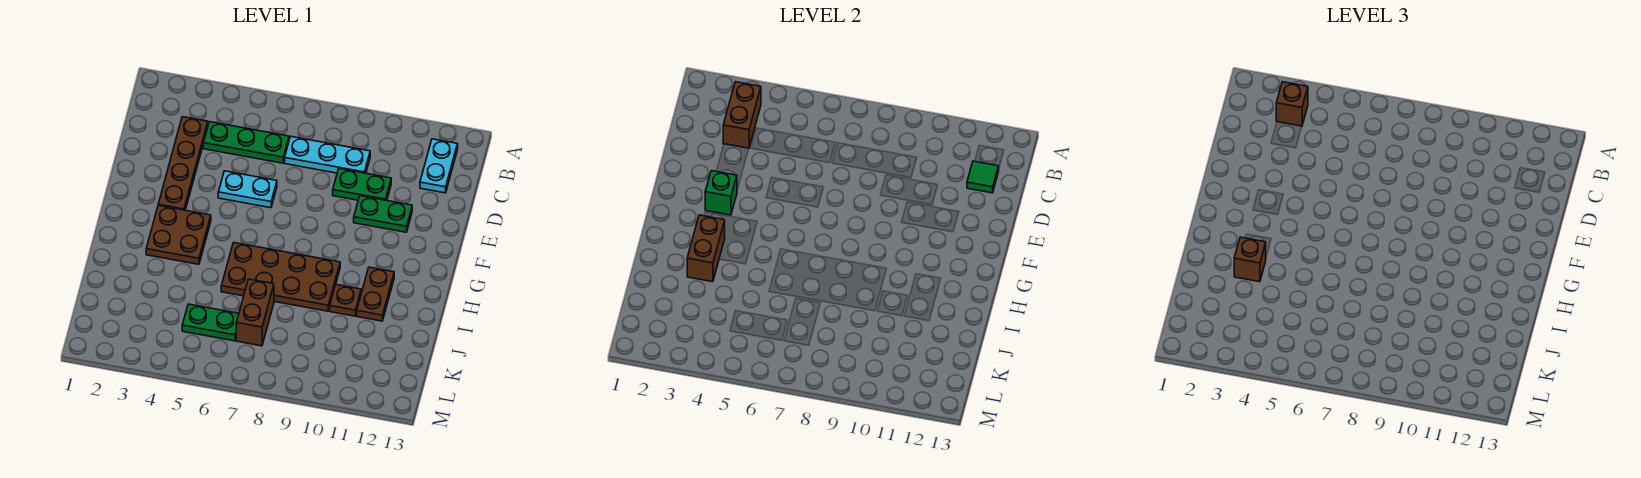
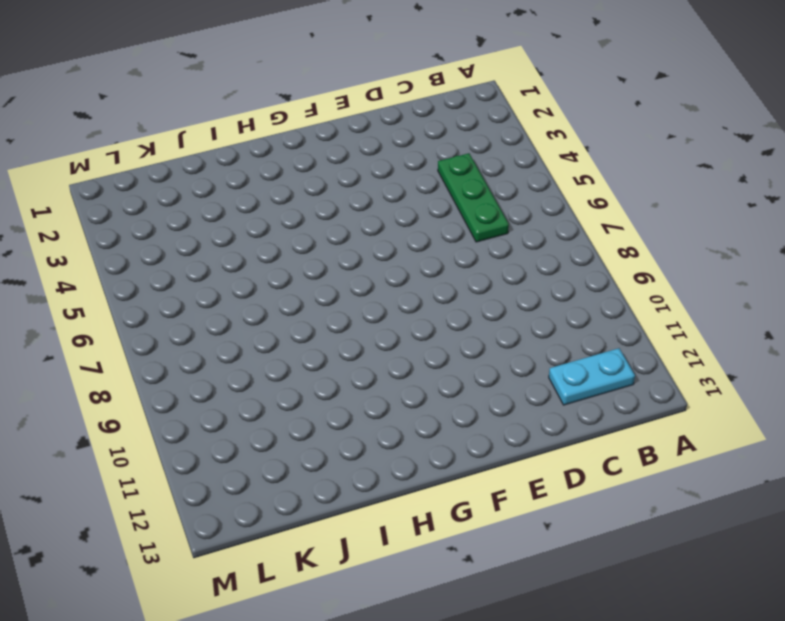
none -> brown 1x4 plate [158,117,208,210]
none -> cyan 1x3 plate [285,137,370,173]
none -> green 1x2 plate [333,169,391,200]

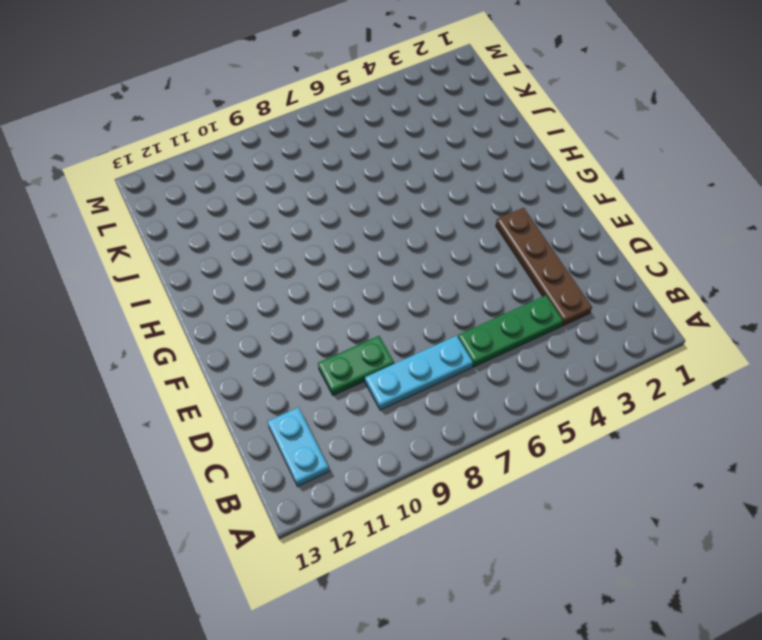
none -> cyan 1x2 plate [218,171,277,208]
none -> green 1x2 plate [354,196,412,232]
none -> brown 2x2 plate [146,205,211,264]

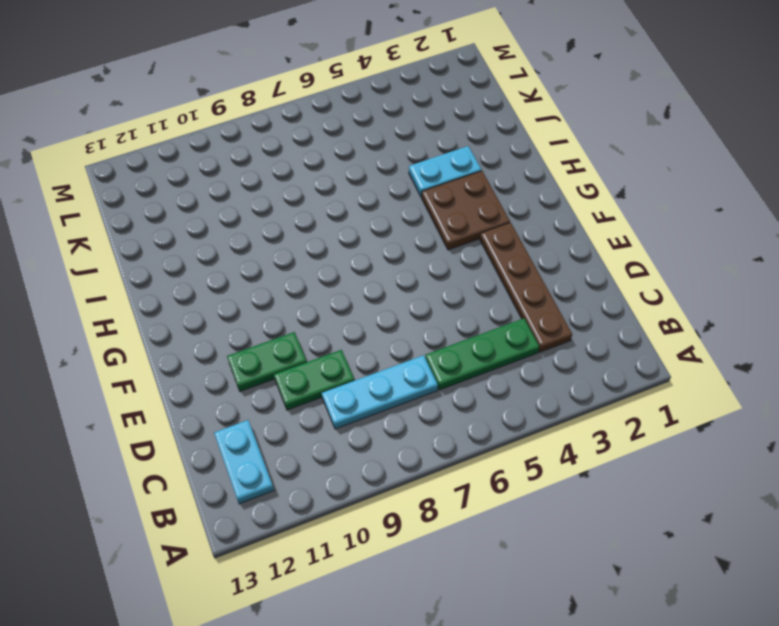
cyan 1x2 plate [409,146,481,197] -> cyan 1x2 plate moved to [218,171,277,208]
none -> brown 2x4 plate [221,243,340,311]
none -> brown 1x2 plate [357,267,394,321]
none -> brown 1x1 plate [330,285,361,316]

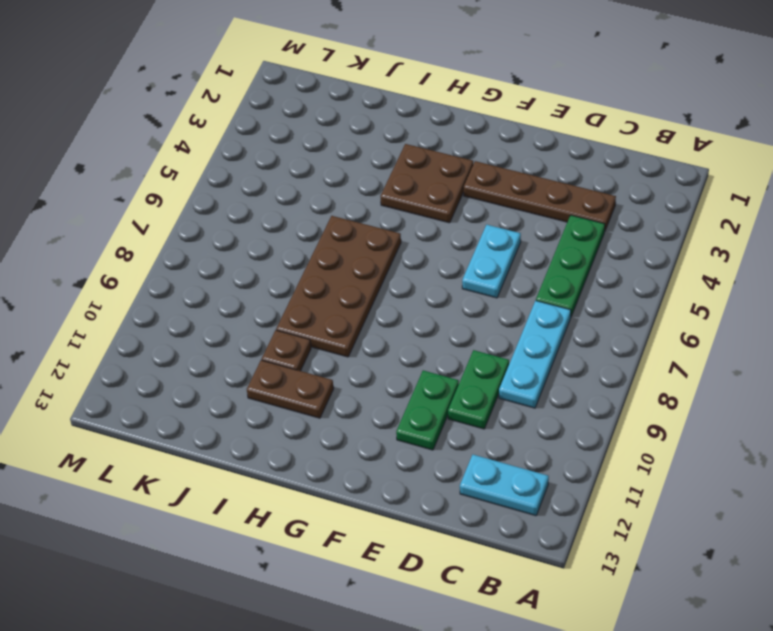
none -> brown 1x2 brick [236,279,274,346]
none -> green 1x2 plate [182,304,239,341]
none -> brown 1x2 brick [723,82,761,148]

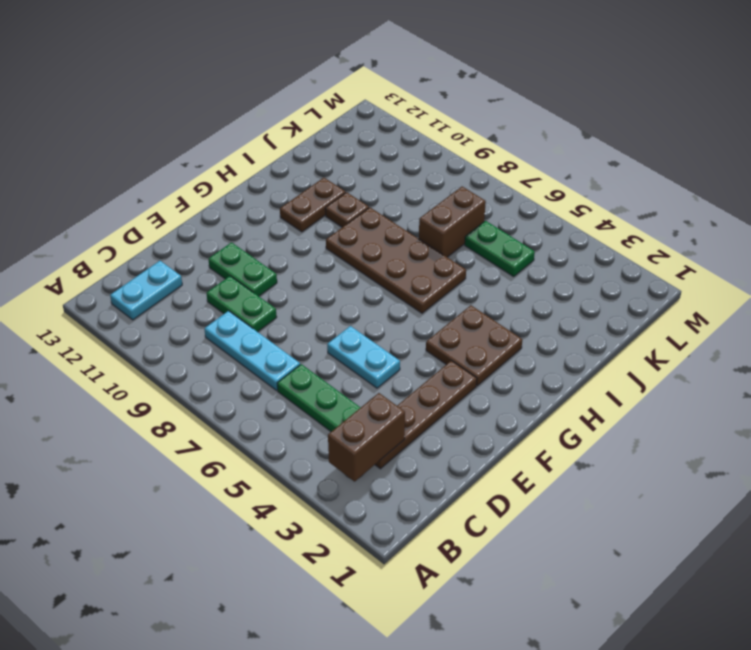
none -> green 1x1 tile [967,161,999,193]
none -> green 1x1 brick [705,171,737,215]
none -> brown 1x2 brick [687,215,725,282]

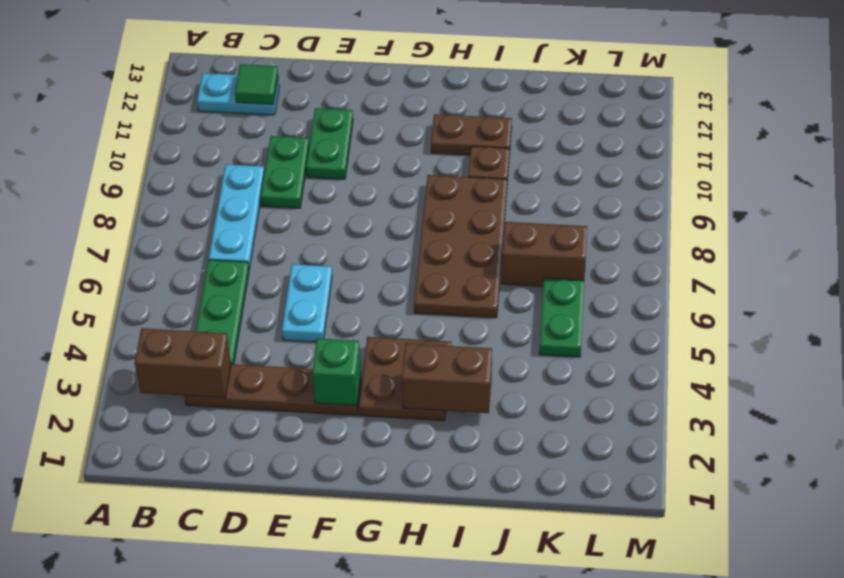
none -> brown 1x1 brick [1276,82,1308,126]
none -> brown 1x1 brick [1234,237,1266,282]

